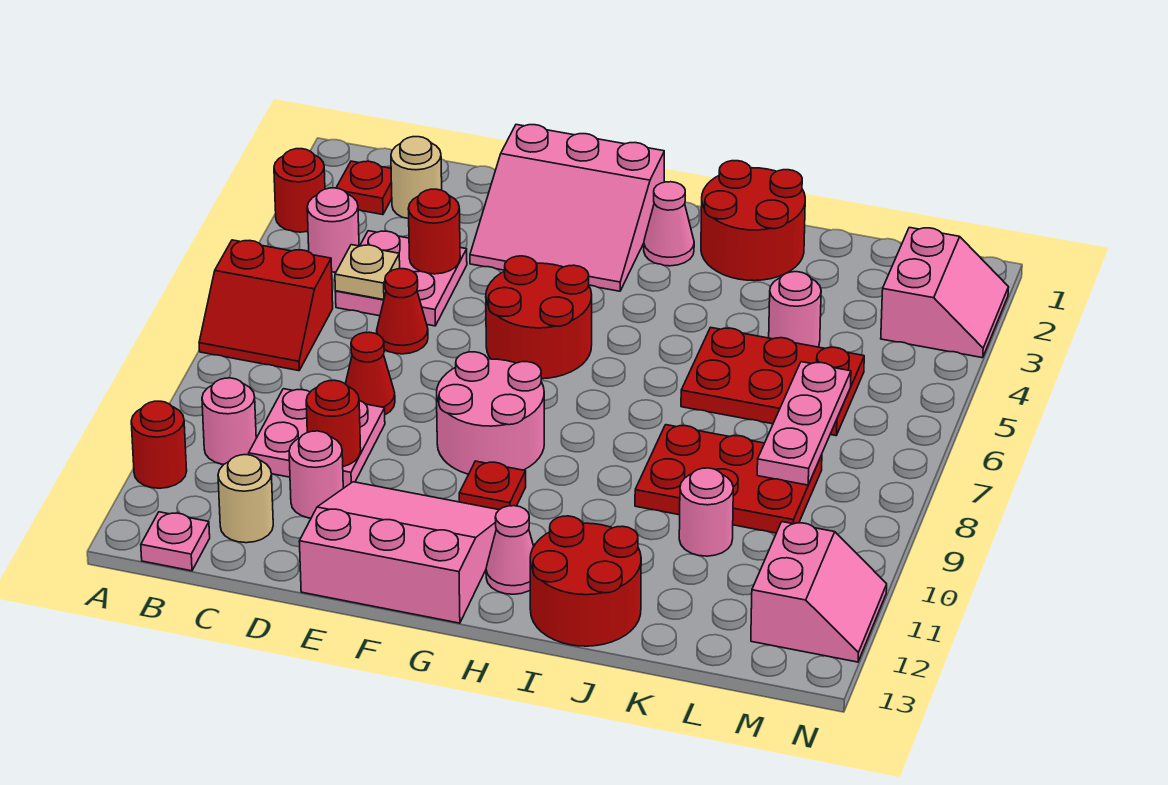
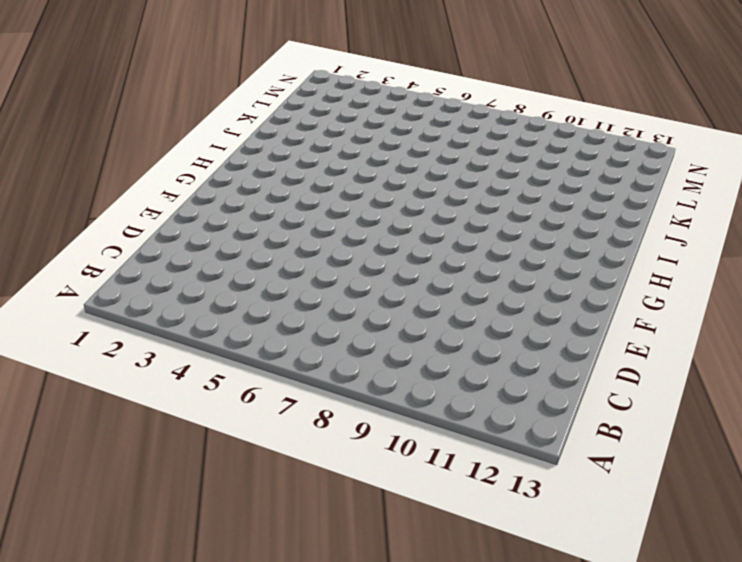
none -> red 1x1 round brick [274,149,325,232]
none -> red 2x2 slope [199,240,333,371]
none -> red 1x1 round brick [131,401,187,488]
none -> red 1x1 plate [336,161,392,215]

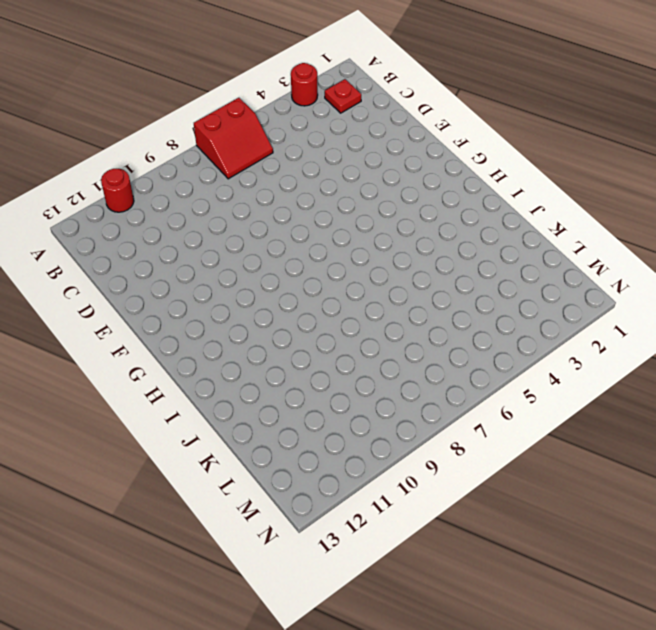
red 2x2 slope [194,98,273,179] -> red 2x2 slope turned to [199,240,333,371]
none -> pink 1x1 round brick [307,188,359,272]
none -> pink 1x1 round brick [202,378,256,464]
none -> pink 1x1 plate [141,512,210,571]
none -> tan 1x1 round brick [391,137,442,219]

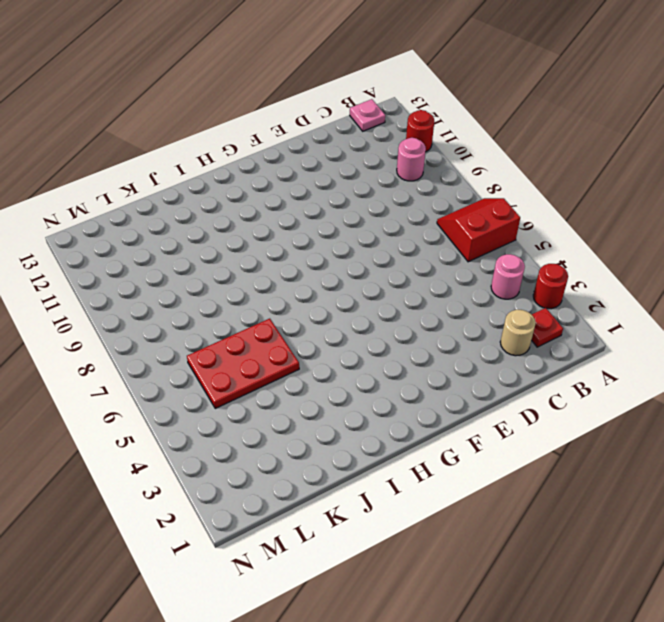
none -> pink 2x2 plate [335,231,467,326]
none -> pink 2x2 plate [249,389,385,488]
none -> tan 1x1 round brick [218,455,273,543]
none -> red 1x1 cone [377,269,428,354]

